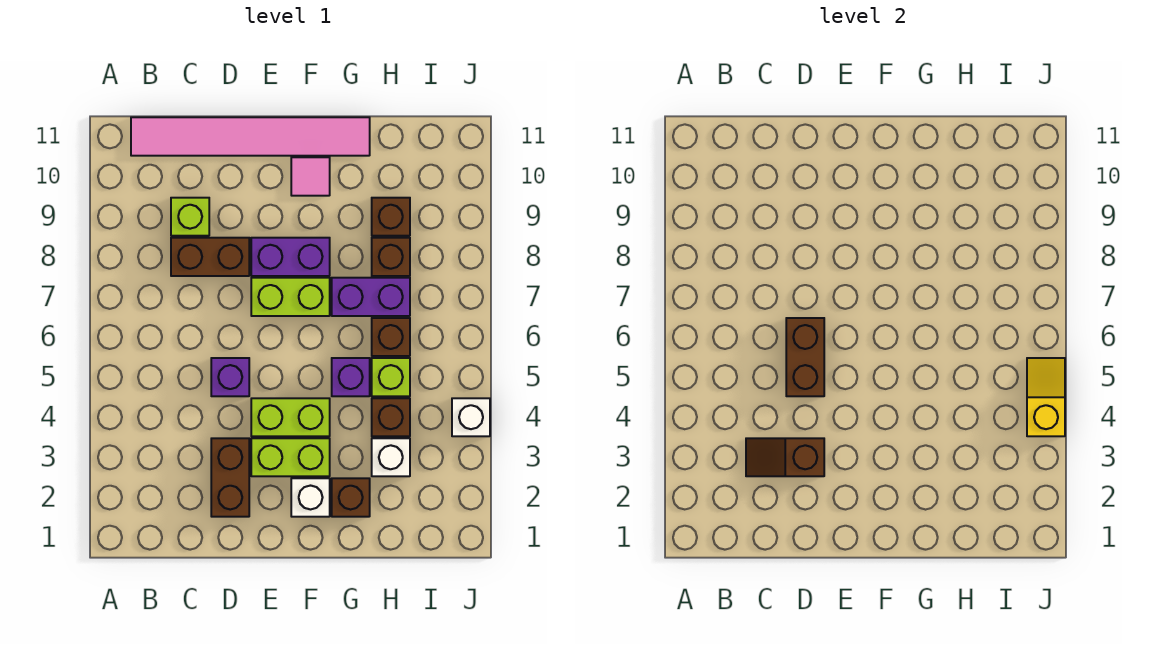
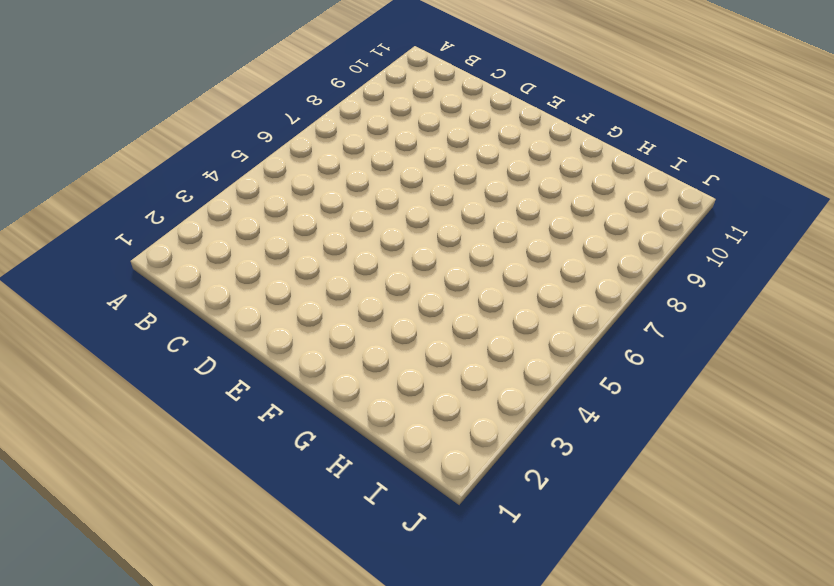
none -> pink 1x6 tile [131,117,370,156]
none -> brown 1x2 brick [171,238,249,276]
none -> lime 1x1 brick [171,198,209,236]

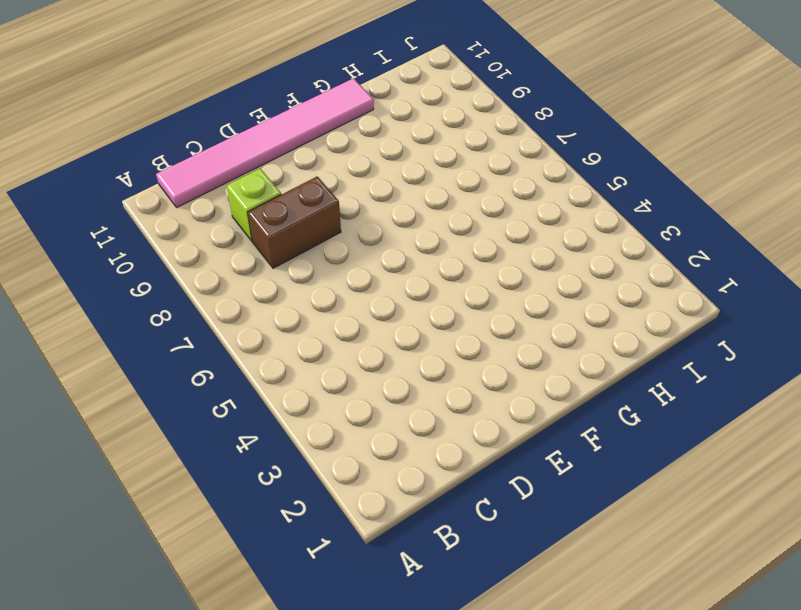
none -> brown 1x2 brick [211,438,249,517]
none -> purple 1x1 brick [211,358,249,396]
none -> lime 1x2 brick [251,438,330,476]

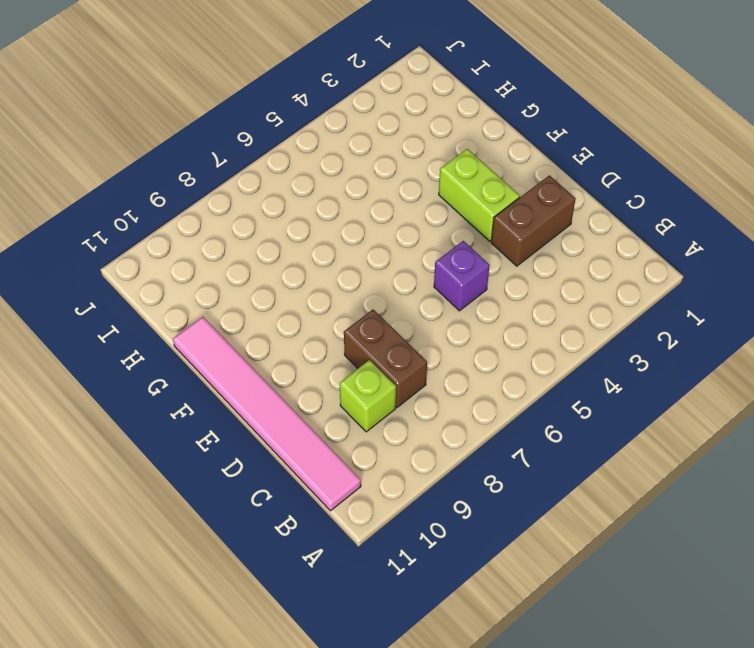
none -> lime 1x2 brick [251,398,330,436]
none -> lime 1x2 brick [251,278,330,316]
none -> purple 1x2 brick [251,238,330,276]

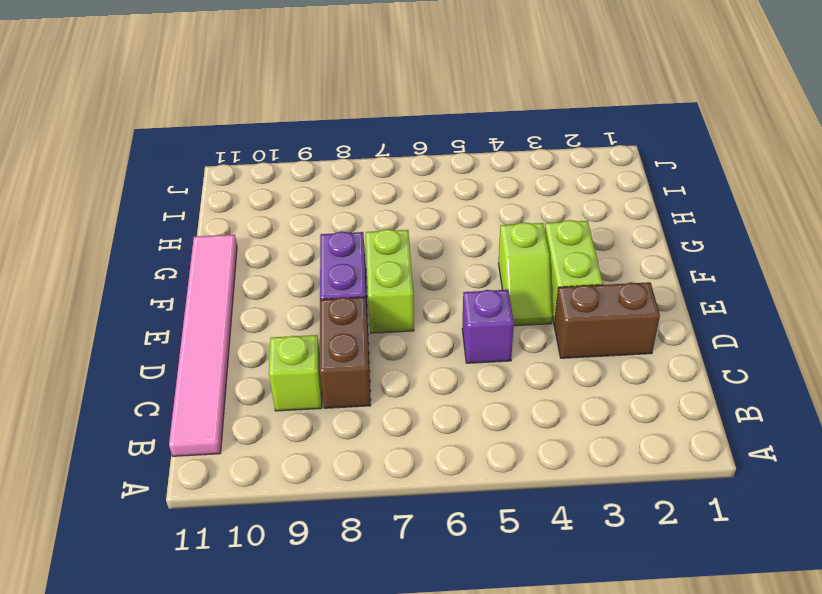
lime 1x2 slope [499,222,552,326] -> lime 1x2 brick [251,398,330,436]
none -> white 1x1 brick [291,478,330,517]
none -> pink 1x1 tile [291,157,330,196]
none -> brown 1x1 brick [332,478,370,517]

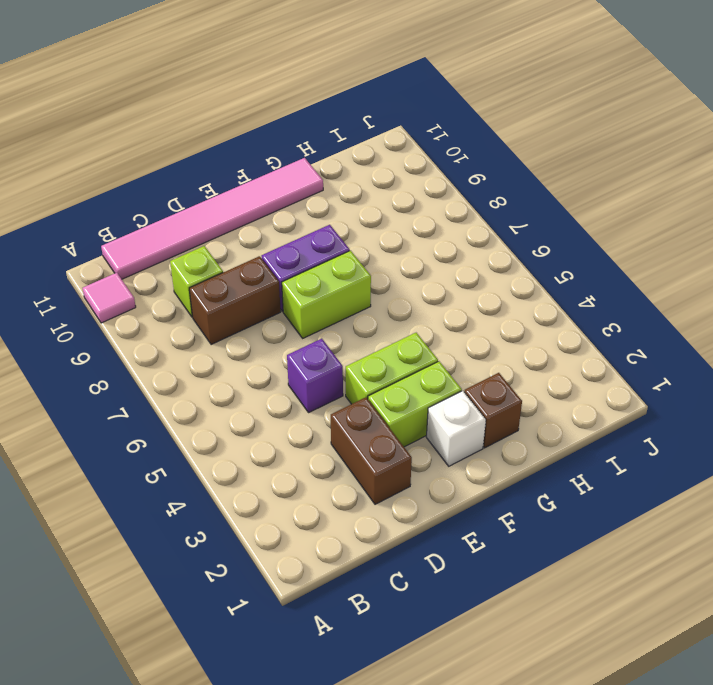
pink 1x1 tile [83,273,136,323] -> pink 1x1 tile moved to [291,157,330,196]
none -> purple 1x1 brick [332,358,370,396]
none -> purple 1x2 brick [332,278,410,316]
none -> white 1x1 brick [372,438,410,476]

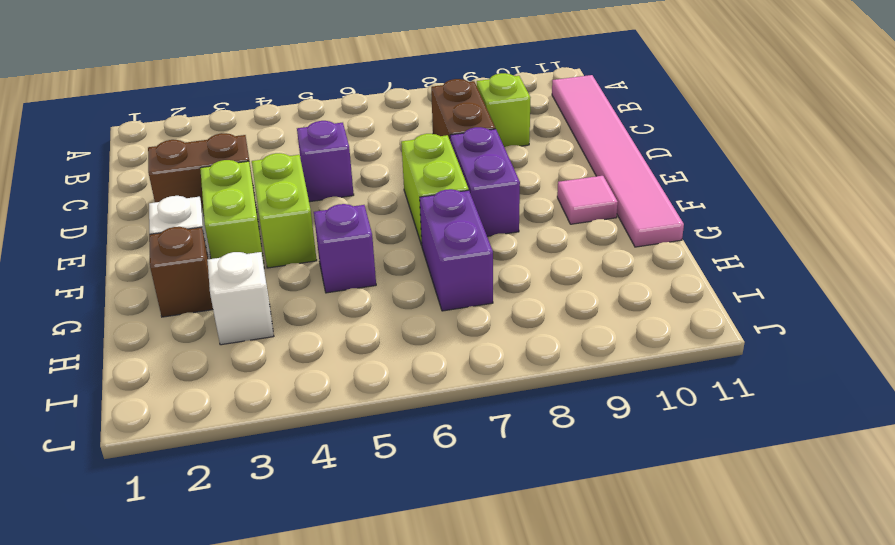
none -> brown 1x1 brick [372,398,410,436]
none -> lime 1x1 brick [372,358,410,396]
none -> brown 1x1 brick [372,318,410,356]

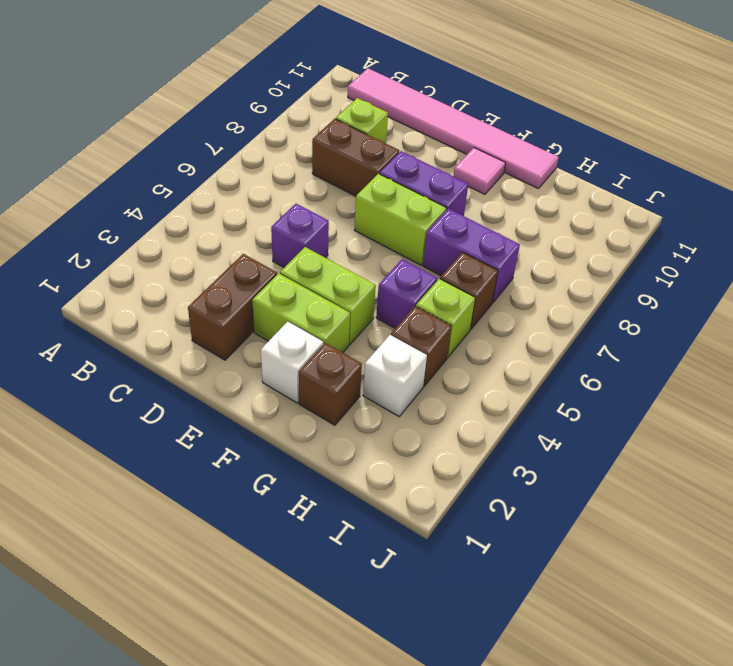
none -> brown 1x1 brick [372,238,410,276]
none -> brown 1x1 brick [372,198,410,236]
none -> white 1x1 brick [452,398,490,436]

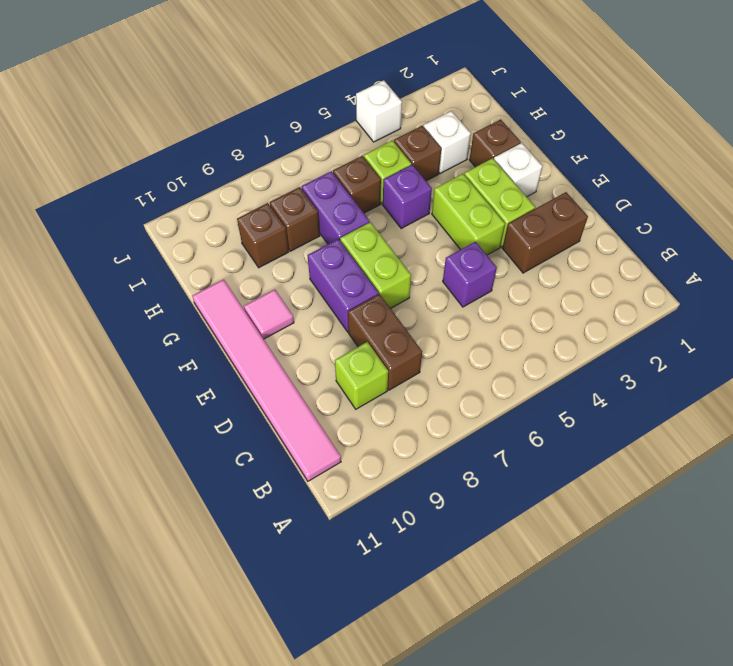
none -> brown 1x2 slope [746,438,824,476]
none -> brown 1x2 brick [786,318,824,396]
none -> yellow 1x2 slope [1027,358,1065,436]

